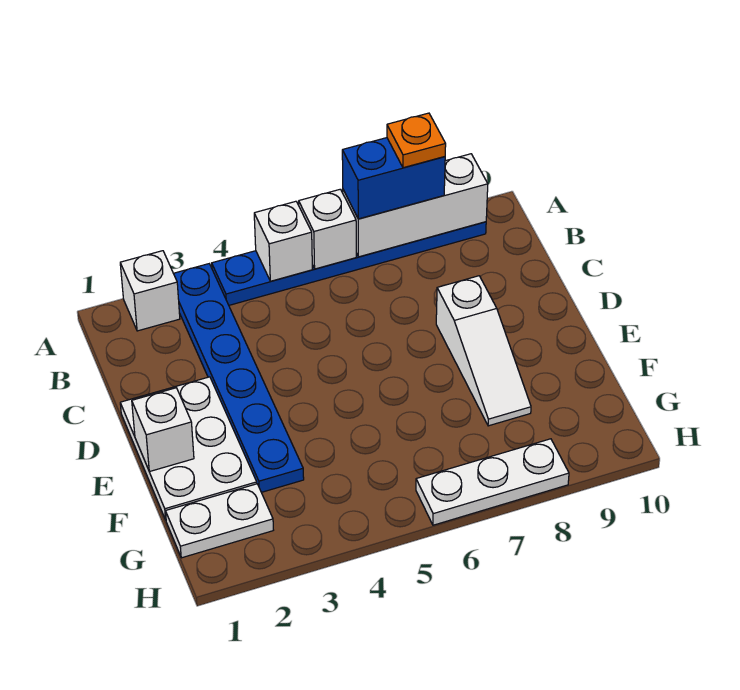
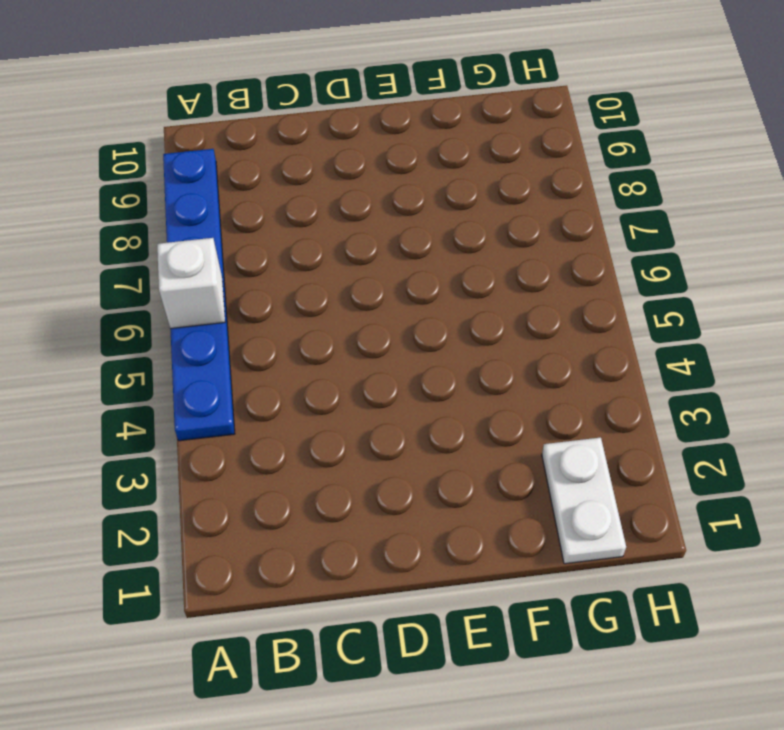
none -> white 1x1 brick [120,251,180,331]
none -> blue 1x6 plate [174,264,304,492]
none -> white 2x3 plate [120,377,257,520]

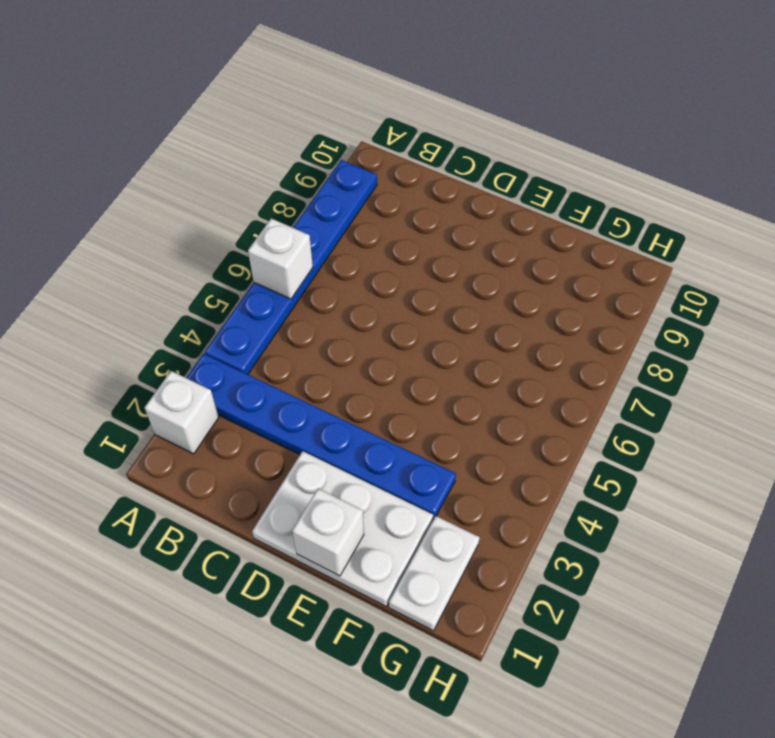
none -> white 1x3 slope [436,276,531,426]
none -> white 1x3 plate [416,439,569,525]
none -> white 1x1 brick [254,201,312,281]

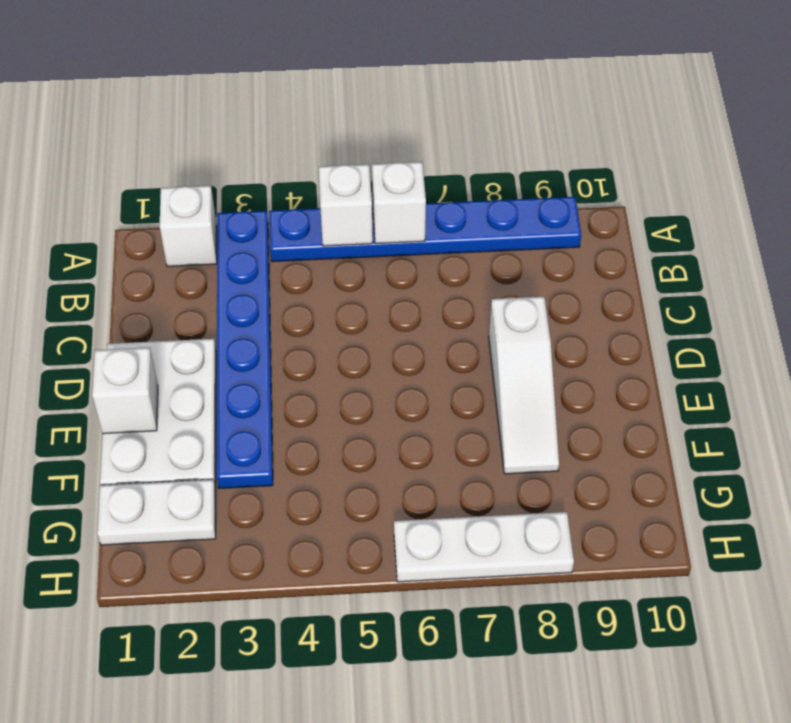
none -> white 1x3 brick [343,154,488,257]
none -> blue 1x2 brick [342,138,445,219]
none -> orange 1x1 plate [387,113,446,168]

